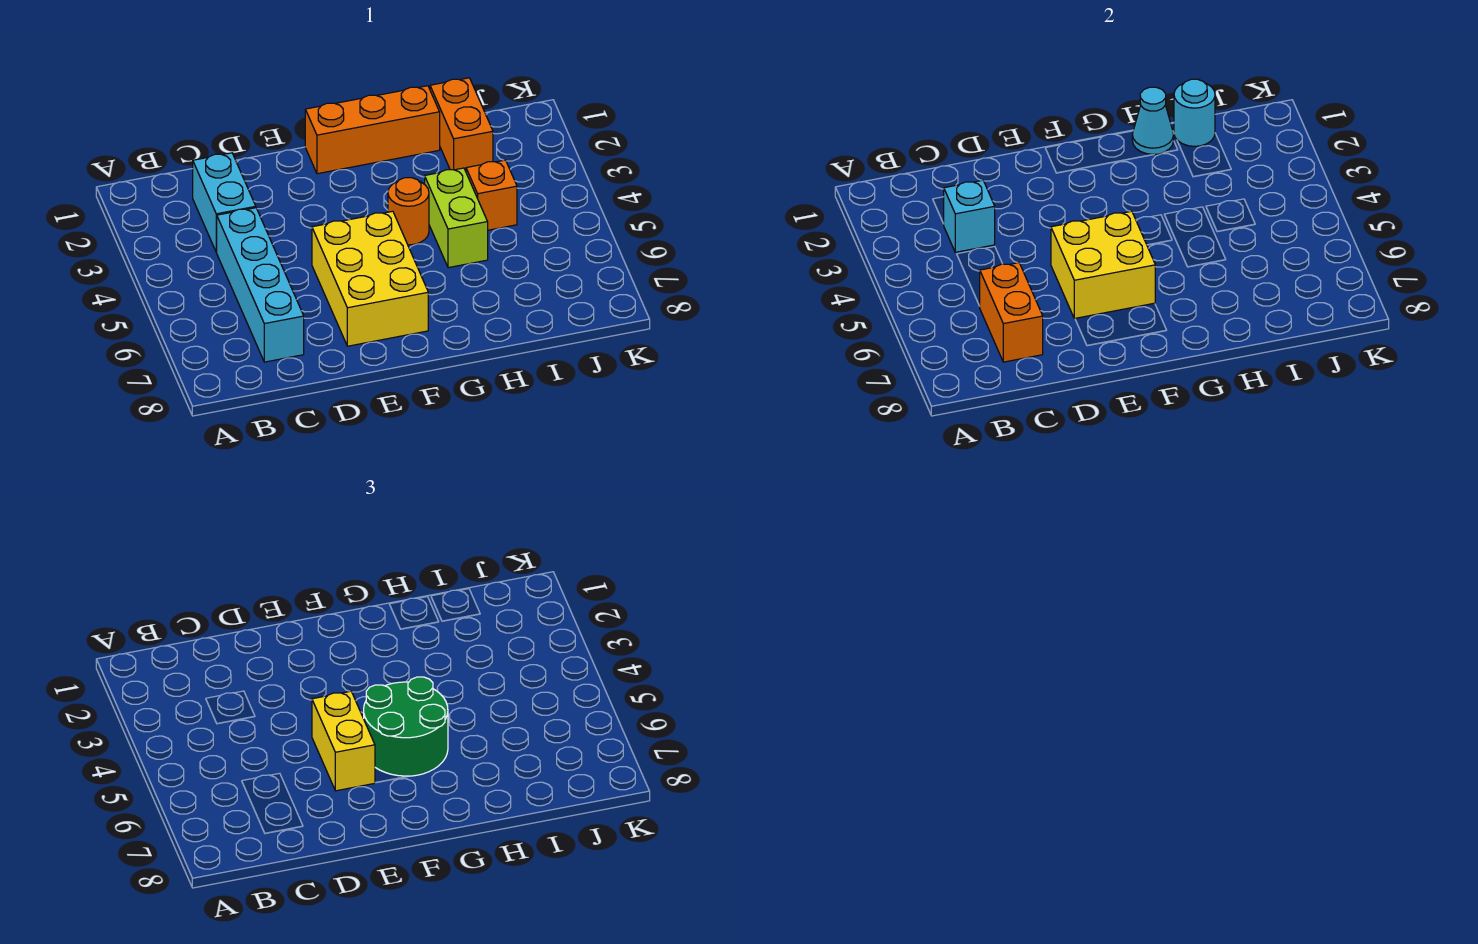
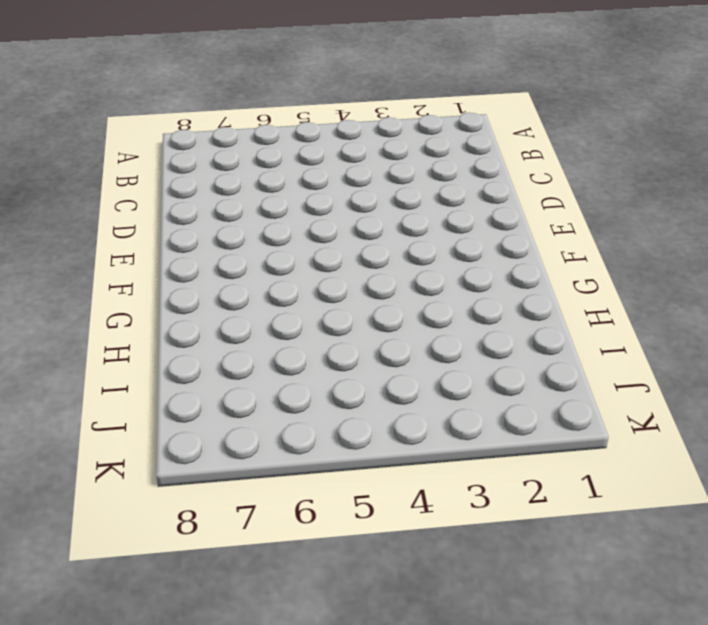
none -> cyan 1x2 brick [193,153,256,252]
none -> cyan 1x4 brick [217,208,304,362]
none -> yellow 2x3 brick [312,211,428,346]

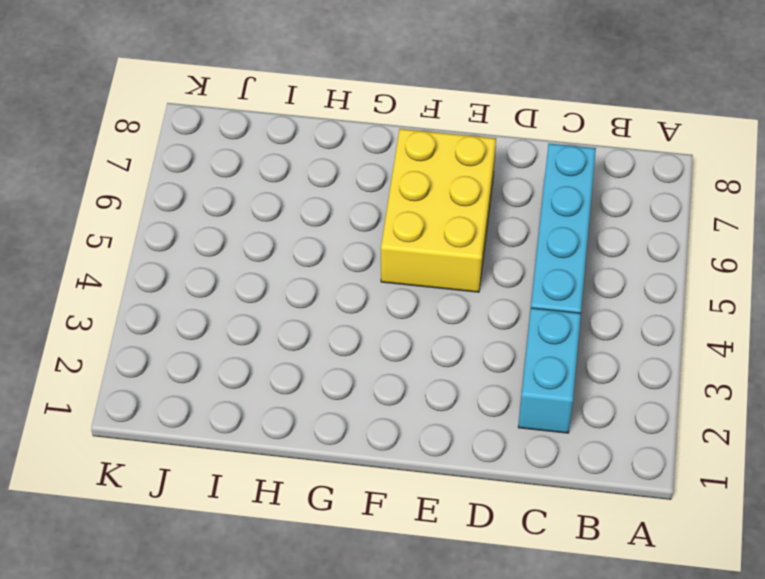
none -> orange 1x3 brick [305,86,440,174]
none -> orange 1x1 round brick [388,178,429,245]
none -> lime 1x2 brick [425,168,488,268]

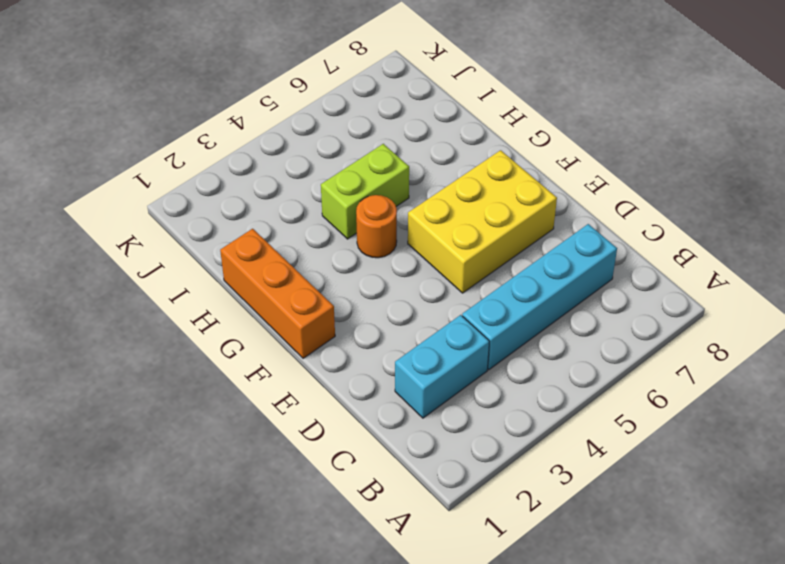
none -> orange 1x2 brick [430,78,493,171]
none -> orange 1x1 brick [466,160,517,230]
none -> cyan 1x1 brick [943,180,995,252]

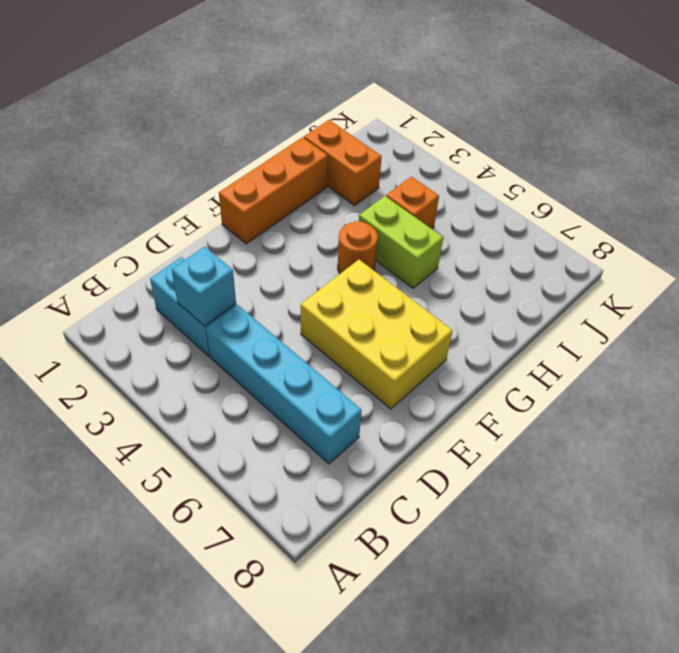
none -> orange 1x2 brick [980,263,1043,362]
none -> yellow 2x2 brick [1051,211,1155,319]
none -> cyan 1x1 cone [1132,87,1174,155]

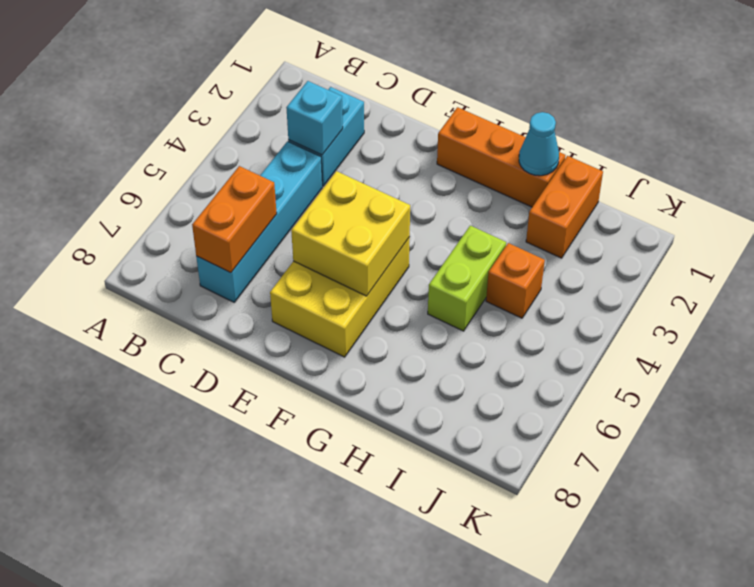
none -> orange 1x1 round brick [388,178,429,245]
none -> cyan 1x1 round brick [1174,79,1215,146]
none -> yellow 1x2 brick [312,691,375,791]

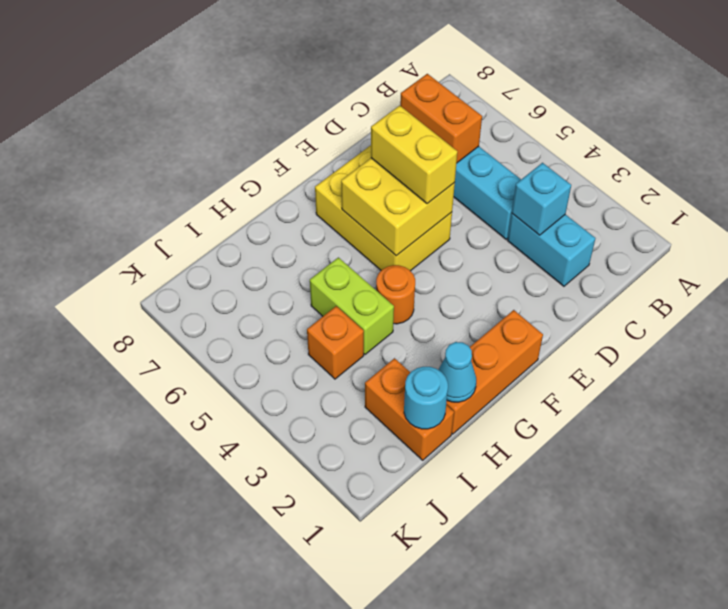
none -> green 2x2 round brick [364,677,448,776]

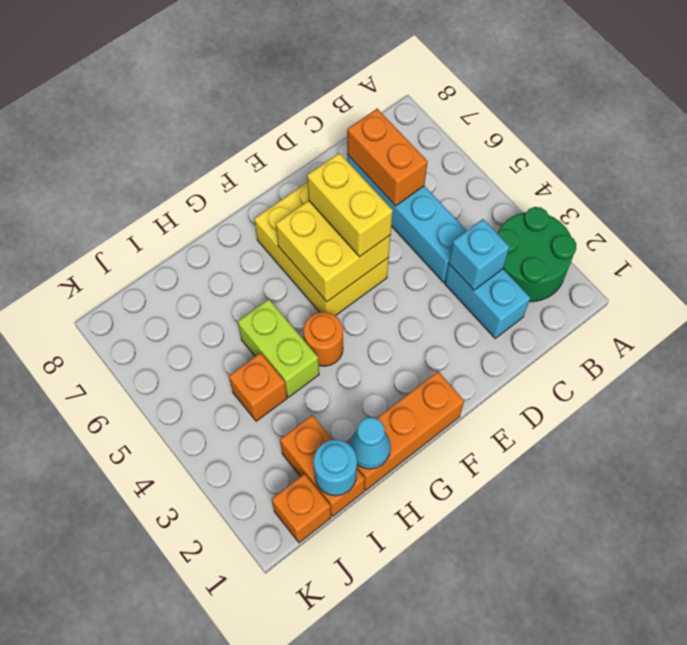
green 2x2 round brick [497,207,576,302] -> green 2x2 round brick moved to [364,677,448,776]
orange 1x1 brick [272,474,331,543] -> none

